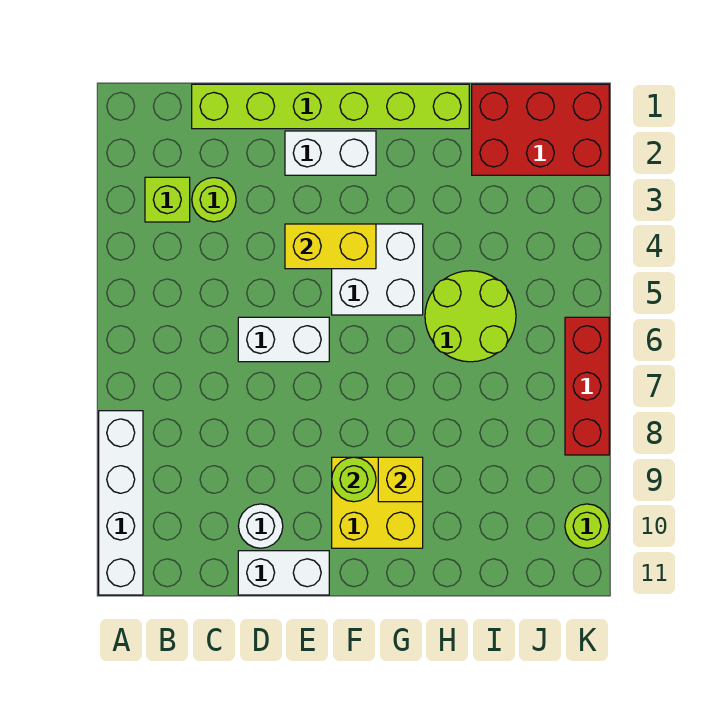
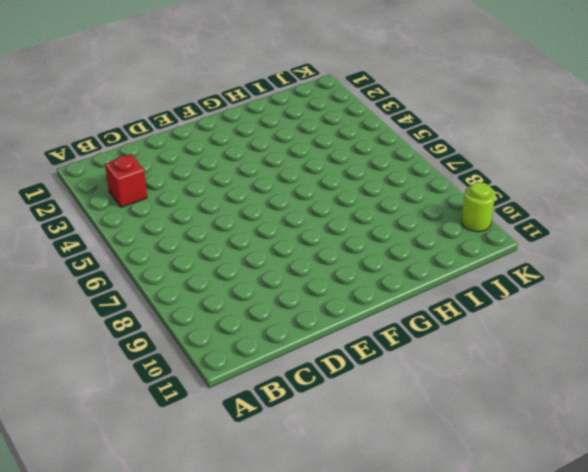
red 1x1 brick [105,154,147,207] -> lime 1x1 brick [145,177,190,222]
none -> white 1x4 brick [99,411,143,595]
none -> lime 1x6 brick [192,84,469,129]
none -> lime 1x1 round brick [192,178,236,222]

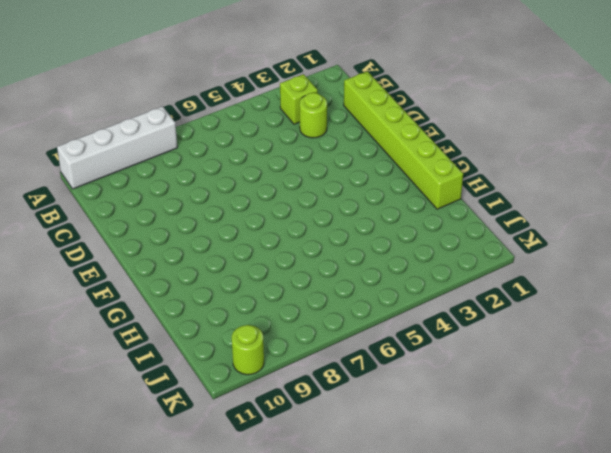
none -> white 1x2 brick [238,317,329,362]
none -> white 1x1 round brick [238,504,283,548]
none -> white 1x2 brick [238,551,329,595]

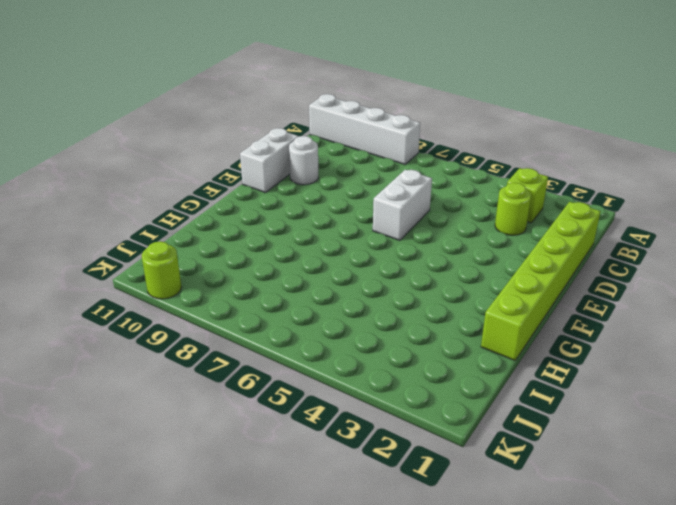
none -> white 1x2 brick [285,131,376,175]
none -> white 2x2 brick [332,224,423,315]
none -> yellow 2x2 brick [332,457,423,548]

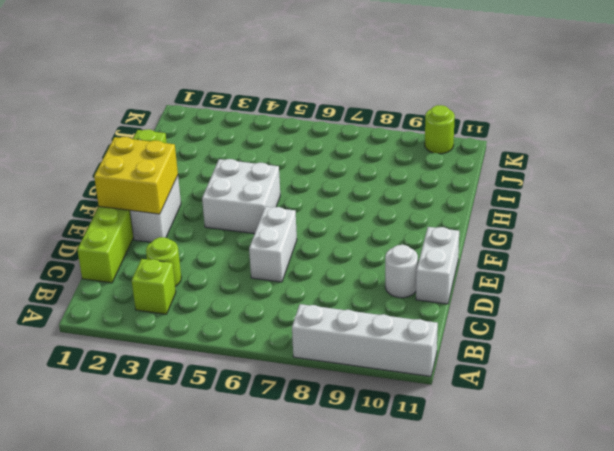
yellow 2x2 brick [94,137,178,214] -> yellow 2x2 brick moved to [332,457,423,548]
none -> lime 2x2 round brick [425,271,516,362]
none -> red 2x3 brick [472,84,609,175]
none -> red 1x3 brick [565,317,609,455]

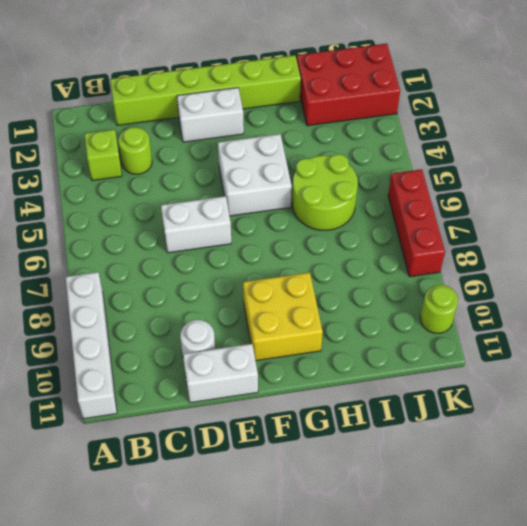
none -> yellow 1x2 brick [285,224,376,269]
none -> lime 1x1 round brick [332,457,376,502]
none -> yellow 1x1 brick [378,457,423,502]

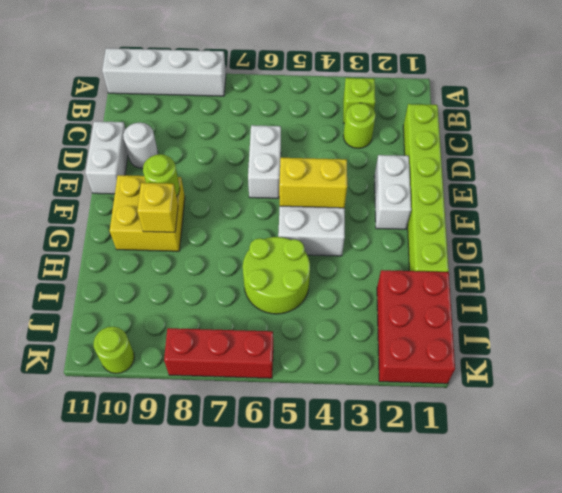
yellow 1x2 brick [279,157,347,208] -> yellow 1x2 brick turned to [285,224,376,269]

